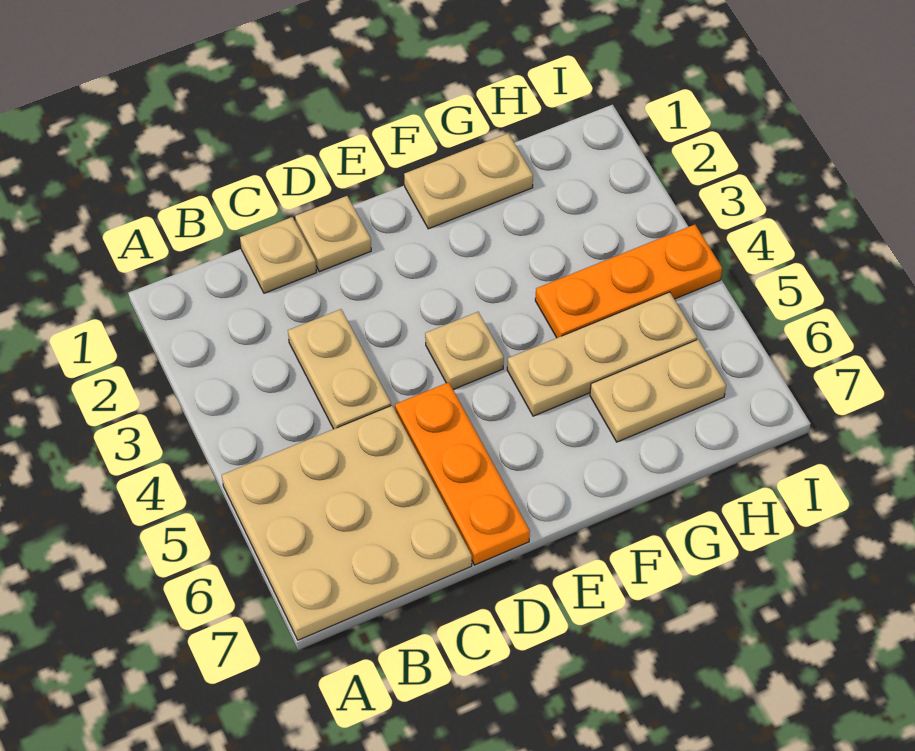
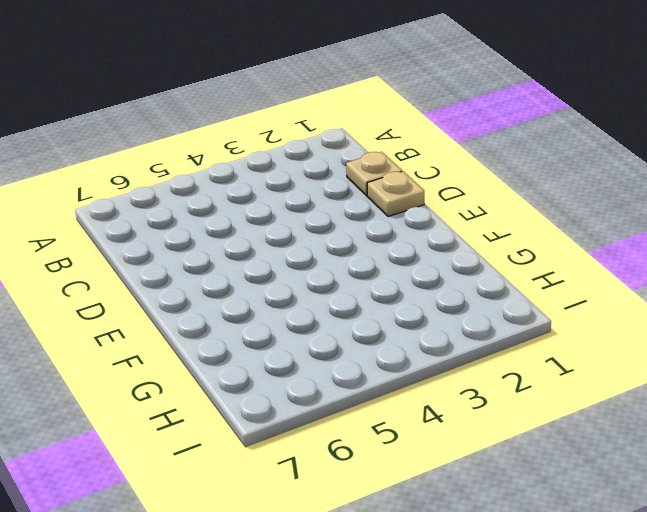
none -> tan 3x3 plate [222,406,472,640]
none -> tan 1x2 plate [288,309,391,429]

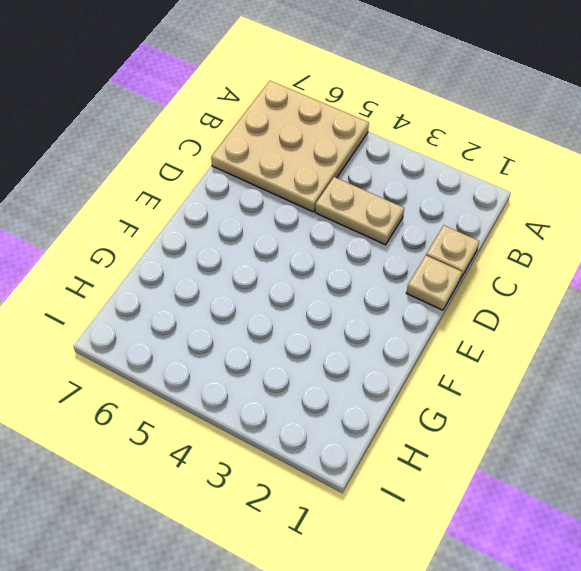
none -> orange 1x3 plate [395,382,530,565]
none -> tan 1x1 plate [425,312,504,389]

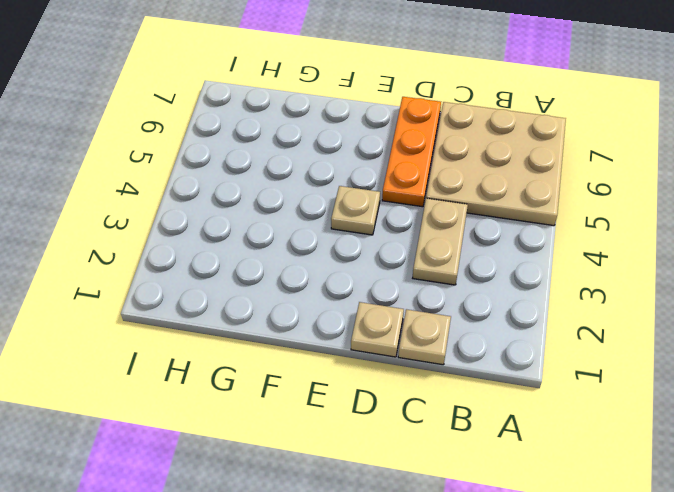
none -> tan 1x2 plate [404,133,533,229]
none -> tan 1x3 plate [507,292,697,416]

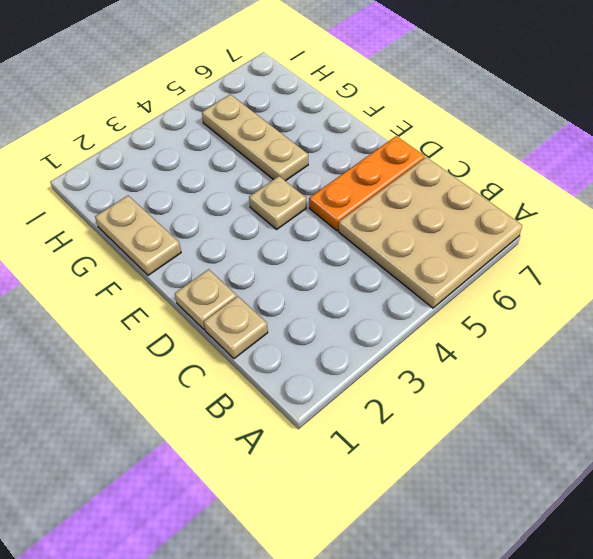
none -> tan 1x2 plate [288,309,391,429]
none -> orange 1x3 plate [535,225,722,338]

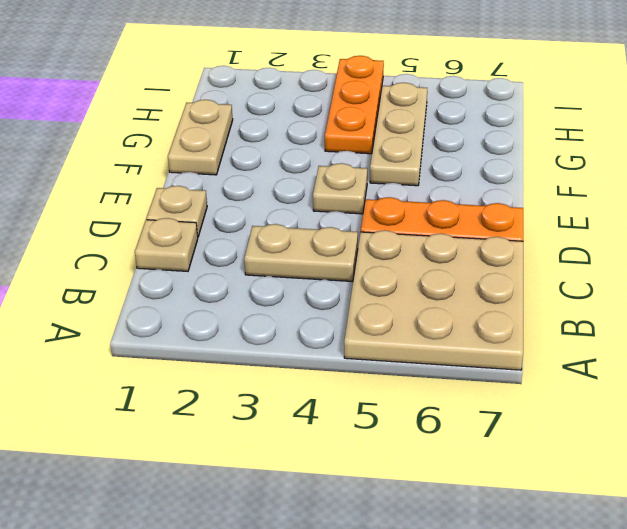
none -> tan 1x2 plate [590,339,726,442]

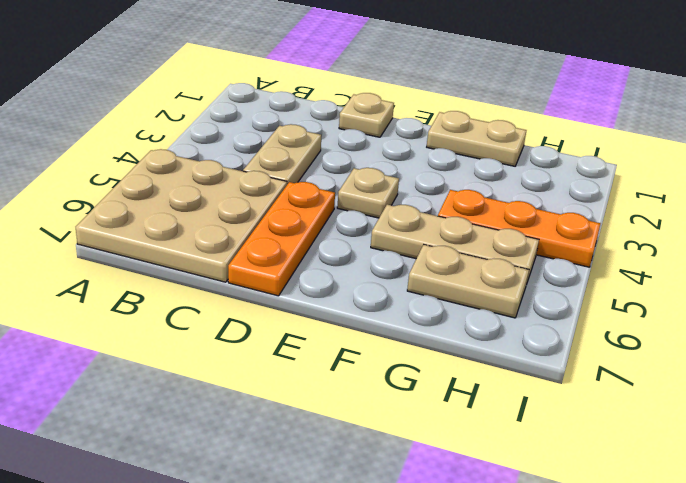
none -> tan 1x1 plate [240,217,317,293]

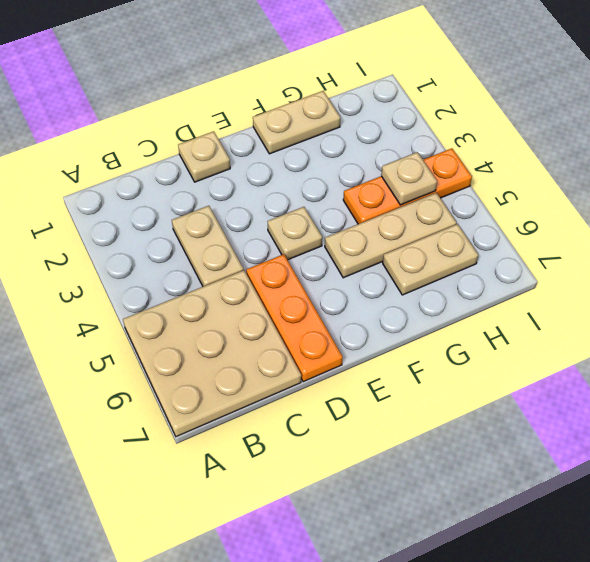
tan 1x1 plate [381,152,437,205] -> tan 1x1 plate moved to [240,217,317,293]

